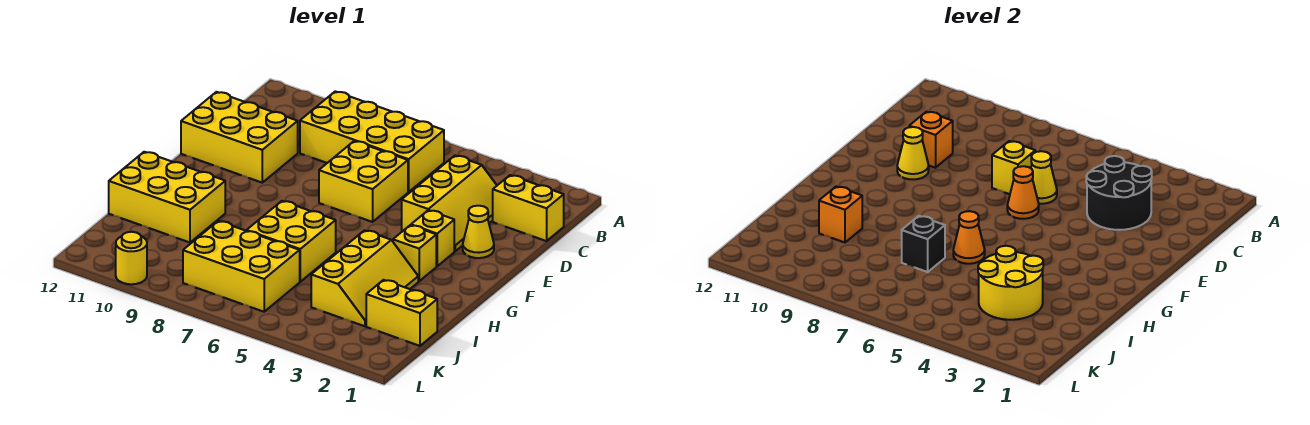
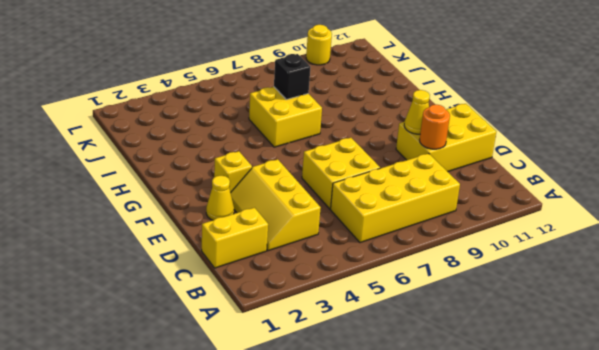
orange 1x1 round brick [420,105,450,149] -> orange 1x1 brick [909,112,953,168]
none -> yellow 1x1 brick [393,225,436,281]
none -> yellow 2x3 slope [311,230,418,326]
none -> yellow 2x3 brick [109,152,225,242]

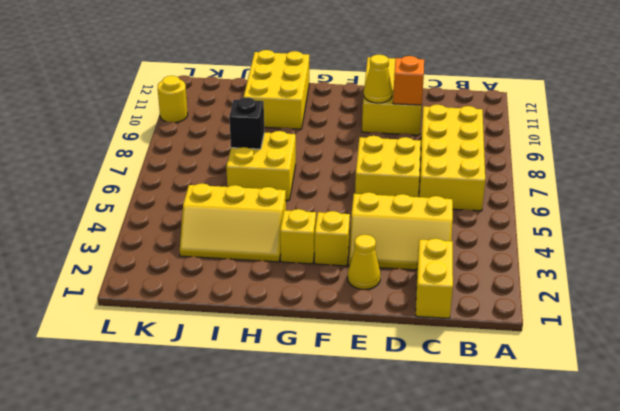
none -> yellow 1x2 brick [366,280,437,346]
none -> yellow 2x3 brick [183,221,300,312]
none -> black 2x2 round brick [1086,156,1152,230]

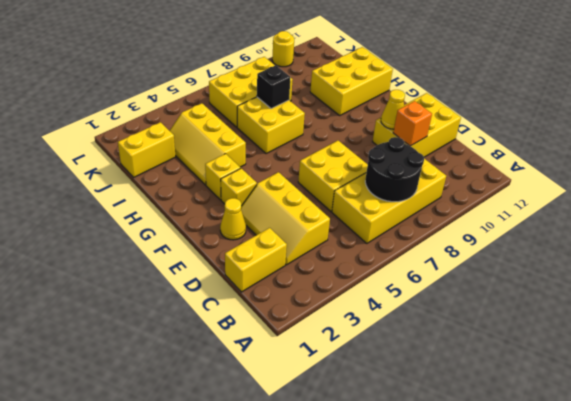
black 2x2 round brick [365,137,424,202] -> black 2x2 round brick moved to [1086,156,1152,230]
none -> yellow 1x1 cone [1031,151,1057,204]
none -> yellow 1x1 brick [992,141,1035,194]
none -> orange 1x1 cone [1007,166,1039,219]

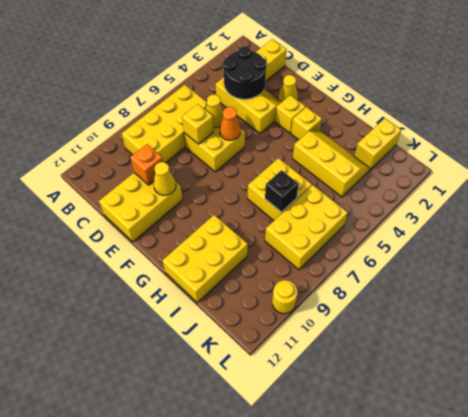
none -> orange 1x1 cone [953,211,985,264]
none -> yellow 2x2 round brick [978,246,1043,320]
none -> orange 1x1 brick [819,186,862,242]

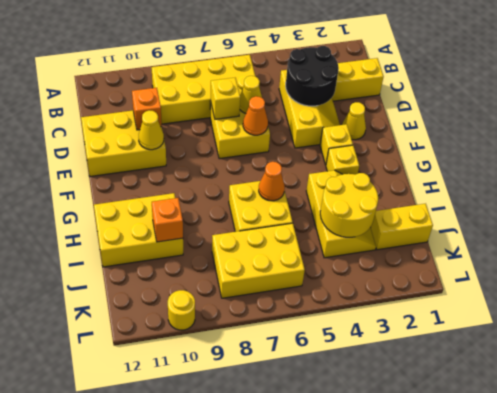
none -> black 1x1 brick [902,216,945,272]

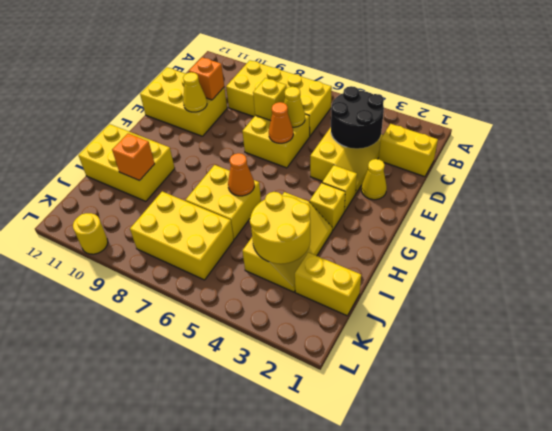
none -> black 1x1 brick [902,216,945,272]

